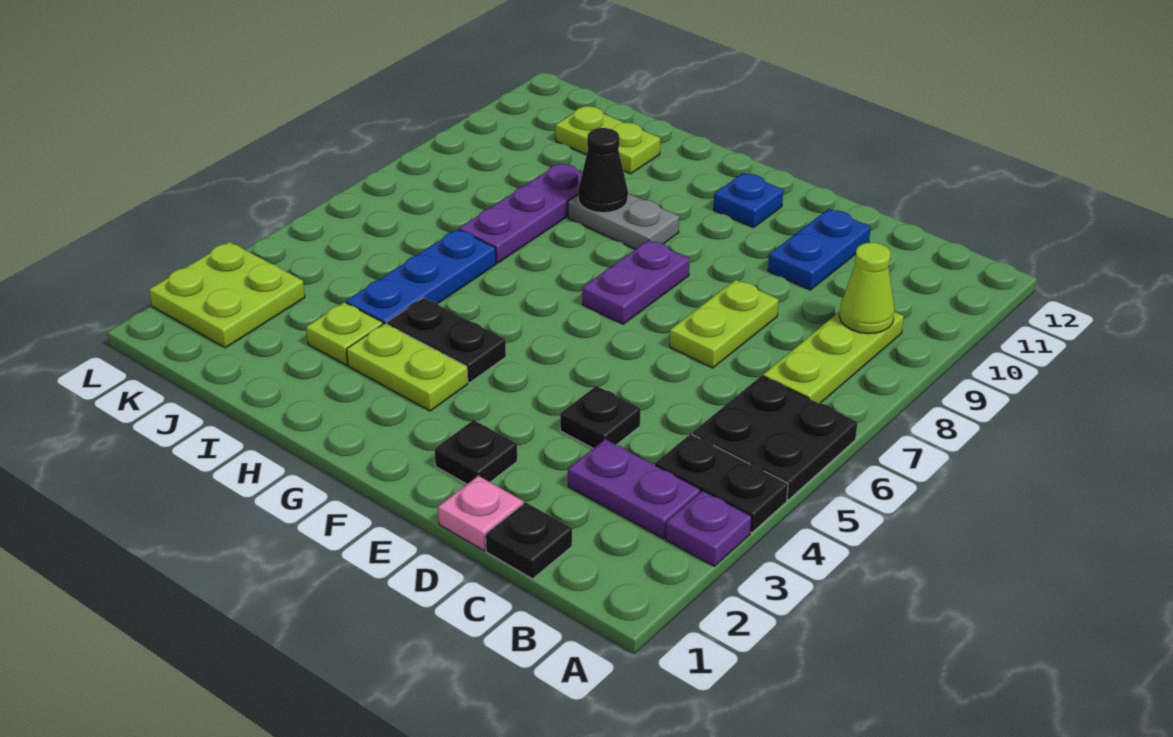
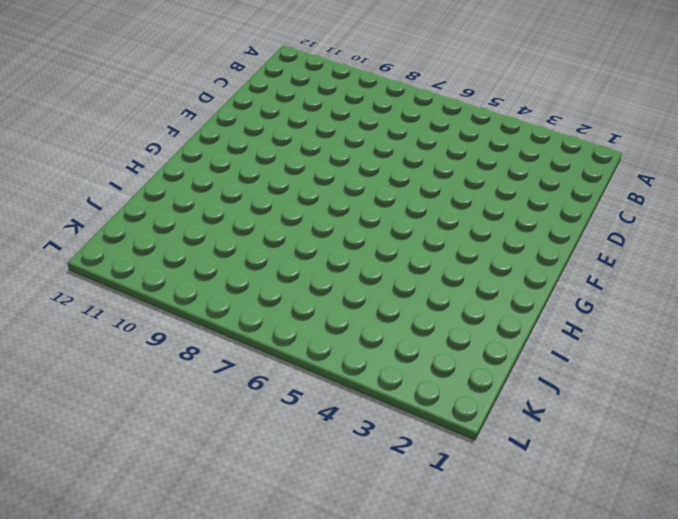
none -> purple 1x1 plate [666,491,752,566]
none -> black 1x2 plate [655,434,788,532]
none -> black 2x2 plate [692,376,857,500]

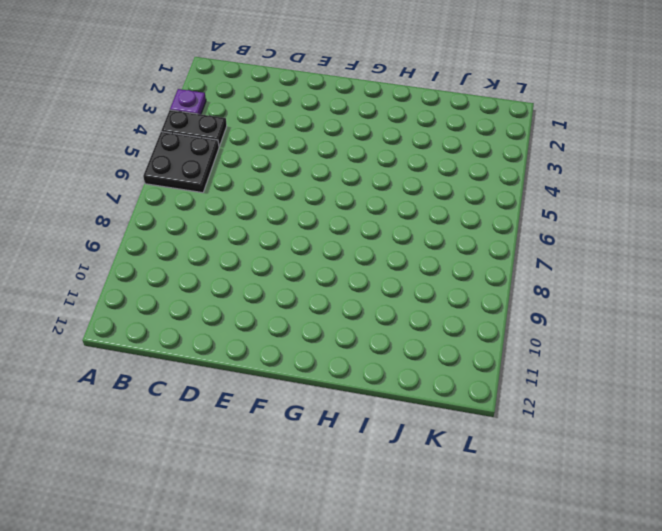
none -> purple 1x2 plate [568,439,700,538]
none -> lime 1x3 plate [763,311,904,403]
none -> black 1x1 plate [485,502,572,579]

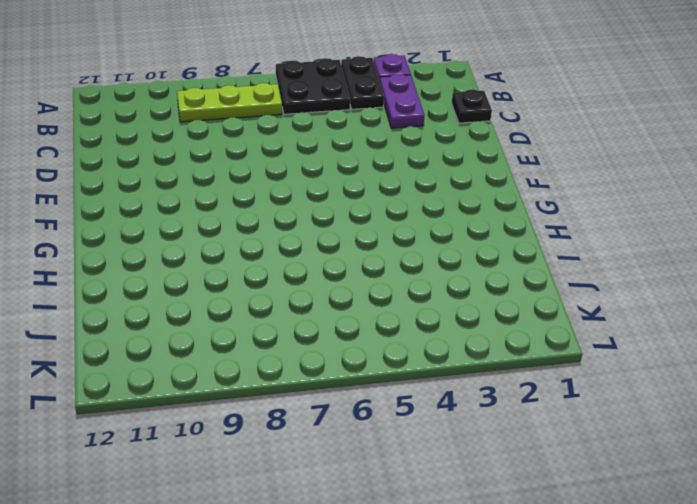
none -> pink 1x1 plate [438,476,523,551]
none -> black 1x1 plate [560,386,641,448]
none -> lime 1x2 plate [670,280,779,368]

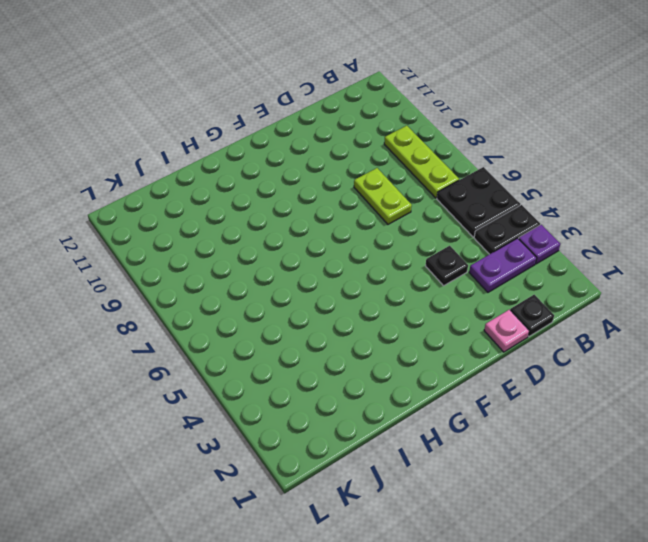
none -> blue 1x2 plate [768,209,871,290]
none -> black 1x1 plate [435,420,517,484]
none -> purple 1x2 plate [582,240,689,324]

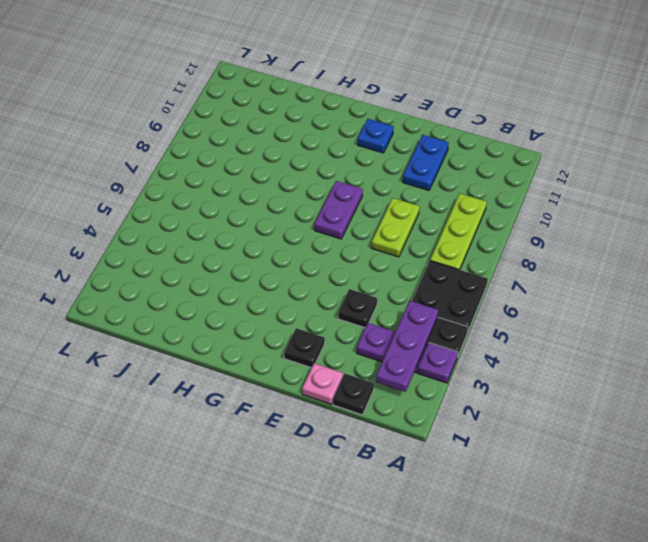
purple 1x3 plate [376,301,438,392] -> purple 1x3 plate moved to [459,163,582,263]
none -> lime 1x2 plate [347,323,468,411]
none -> black 1x2 plate [387,298,506,383]
none -> grey 1x2 plate [568,193,679,249]

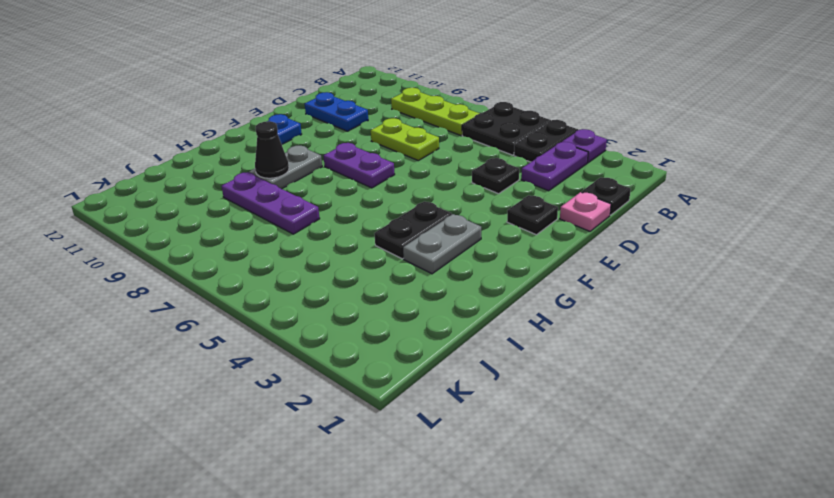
grey 1x2 plate [403,214,481,274] -> lime 1x2 plate [347,323,468,411]
none -> lime 1x1 plate [306,302,383,365]
none -> blue 1x3 plate [346,229,496,324]
none -> lime 1x2 plate [555,106,660,174]

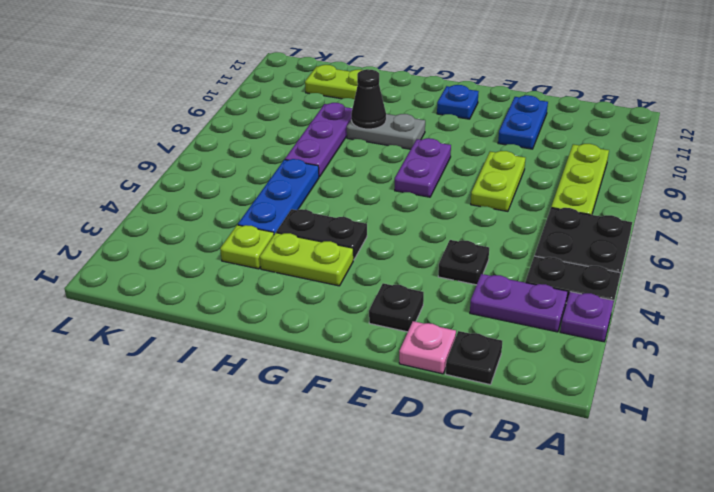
none -> lime 2x2 plate [149,242,305,348]
none -> lime 1x1 cone [839,243,895,334]

